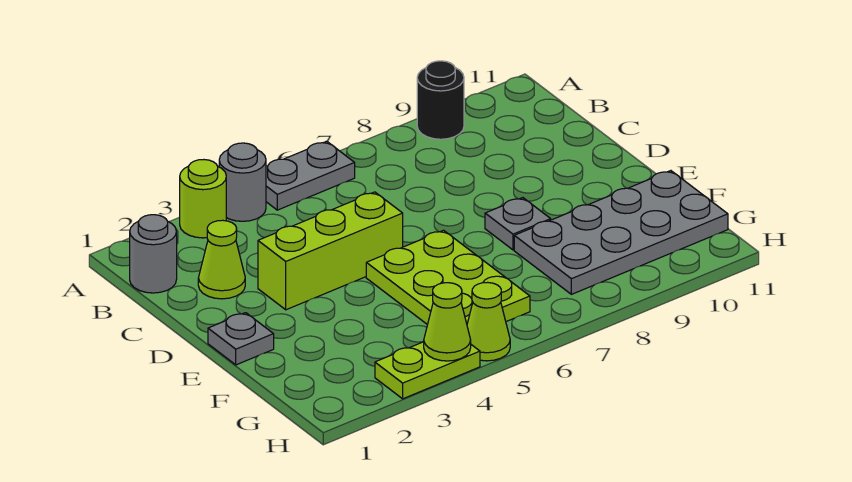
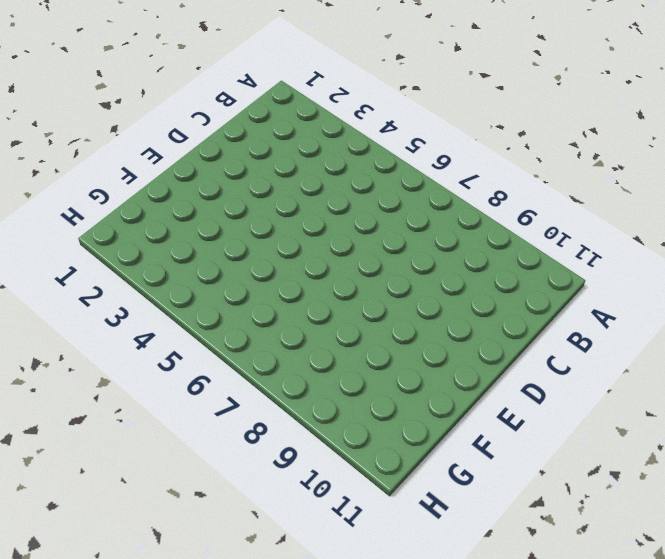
none -> lime 1x1 round brick [180,160,226,238]
none -> grey 1x1 round brick [219,143,266,221]
none -> grey 1x2 plate [266,141,355,210]

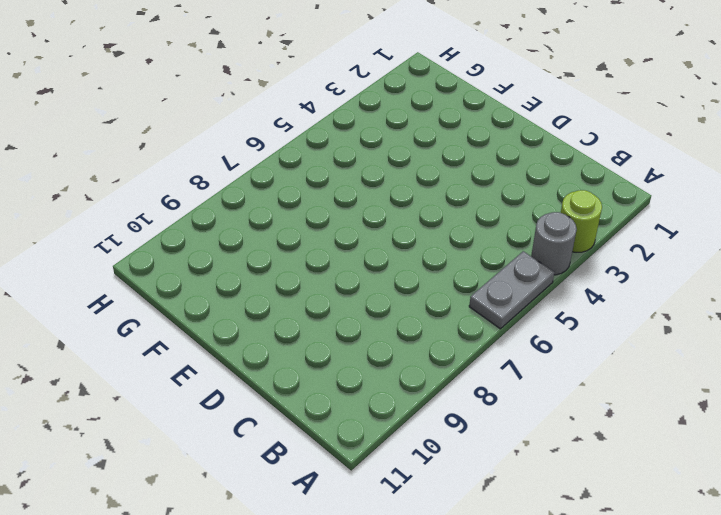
none -> black 1x1 round brick [417,61,464,139]
none -> grey 1x1 round brick [130,215,177,293]
none -> lime 1x1 cone [198,220,245,299]

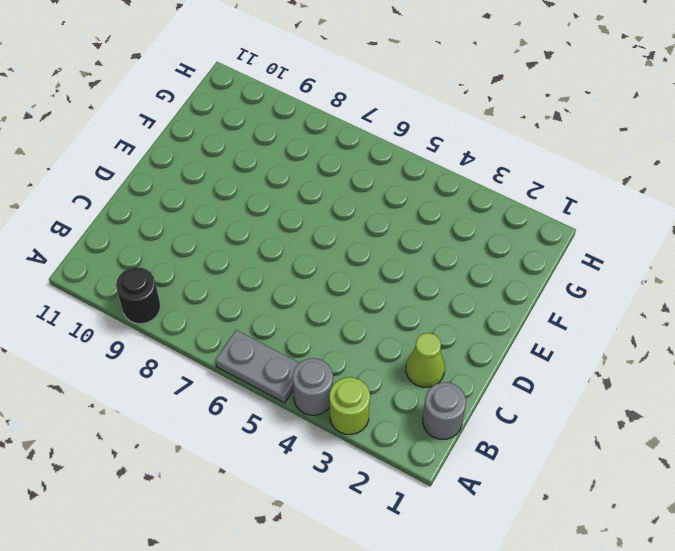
none -> lime 1x3 brick [258,192,403,310]
none -> grey 1x1 plate [208,313,274,365]
none -> lime 2x3 plate [366,230,530,325]

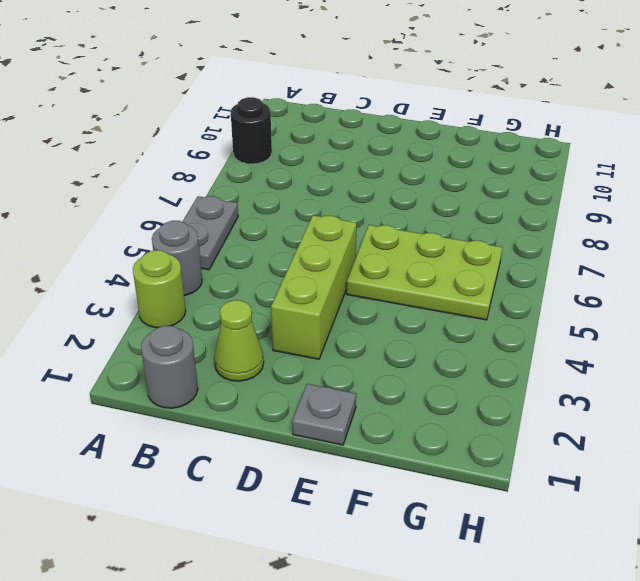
none -> grey 1x1 plate [485,198,551,250]
none -> grey 2x4 plate [514,171,728,294]
none -> lime 1x2 plate [375,342,480,399]

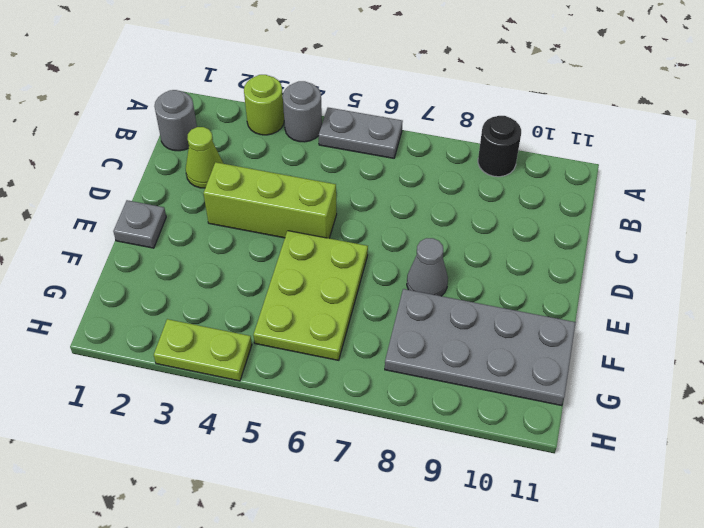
grey 1x1 cone [407,238,448,296] -> grey 1x1 plate [485,198,551,250]
none -> lime 1x1 cone [467,282,510,361]
none -> lime 1x1 cone [424,283,471,361]

